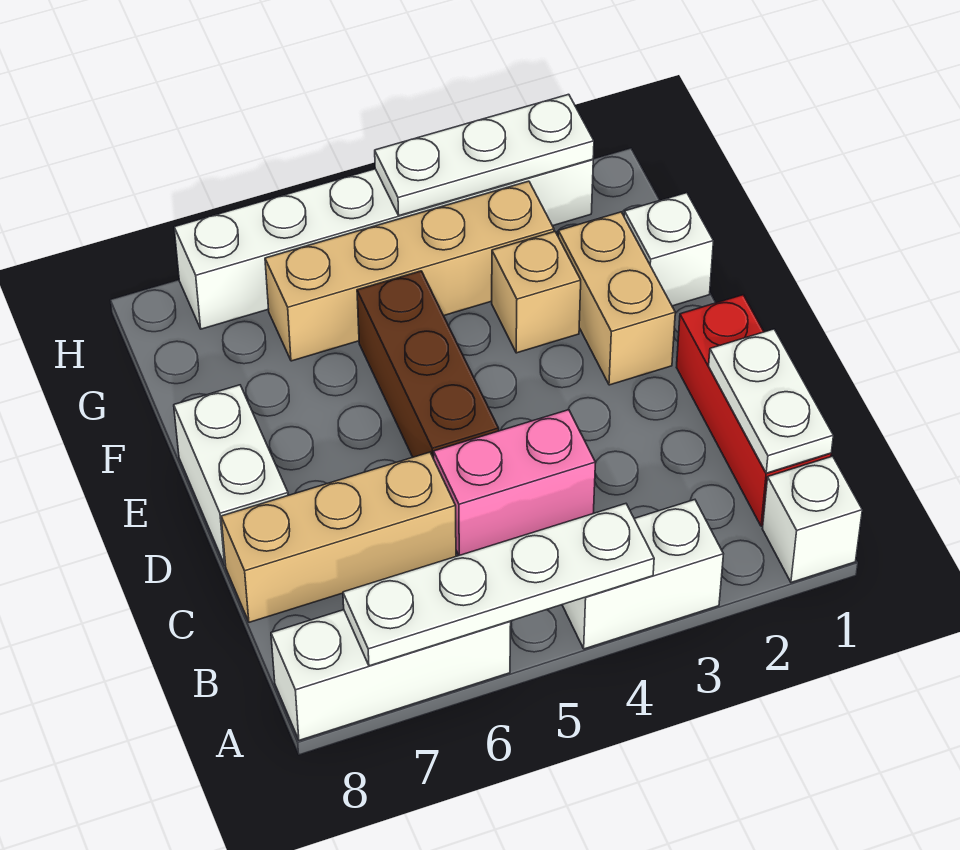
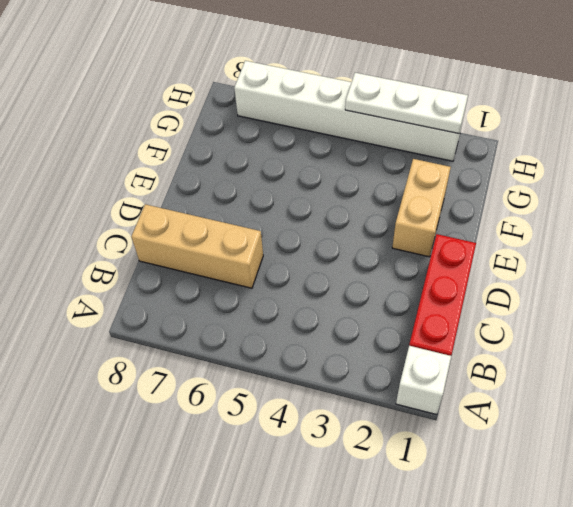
none -> white 1x2 brick [562,500,723,649]
none -> white 1x3 brick [271,610,511,740]
none -> pink 1x2 brick [434,410,595,555]

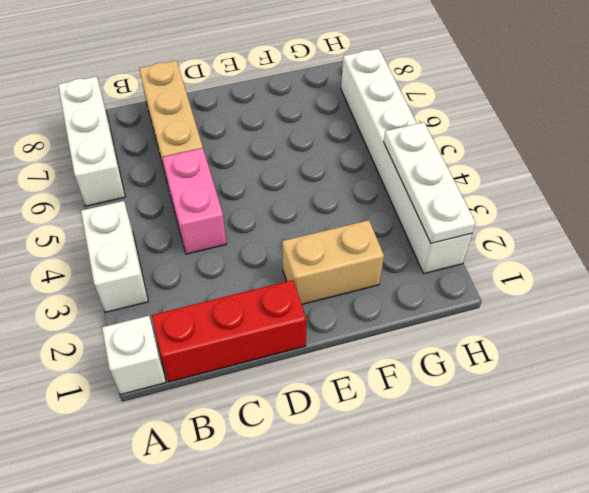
none -> brown 1x3 brick [357,271,499,459]
none -> white 1x2 brick [174,385,288,565]
none -> white 1x1 brick [624,193,713,306]

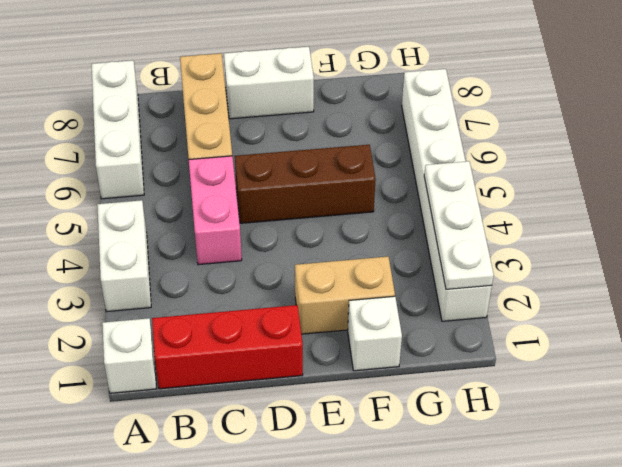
none -> tan 1x1 brick [492,232,581,353]
none -> tan 1x4 brick [265,181,554,361]
none -> white 1x4 plate [343,504,654,666]

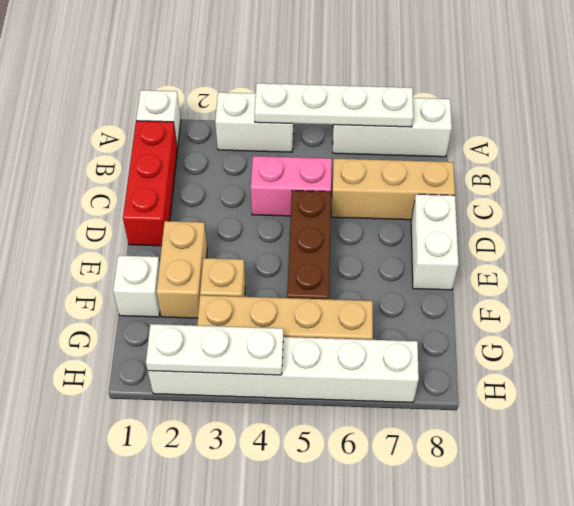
none -> white 1x2 plate [709,329,833,473]

